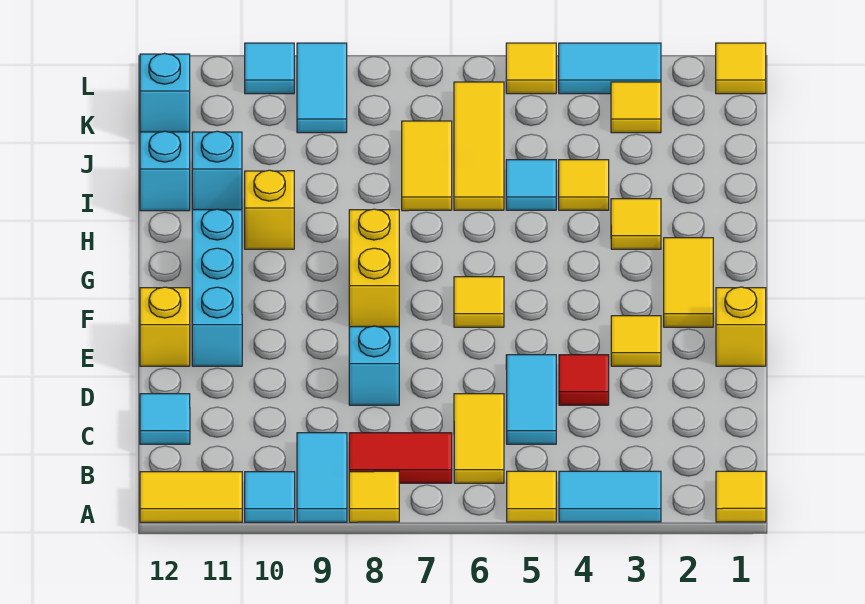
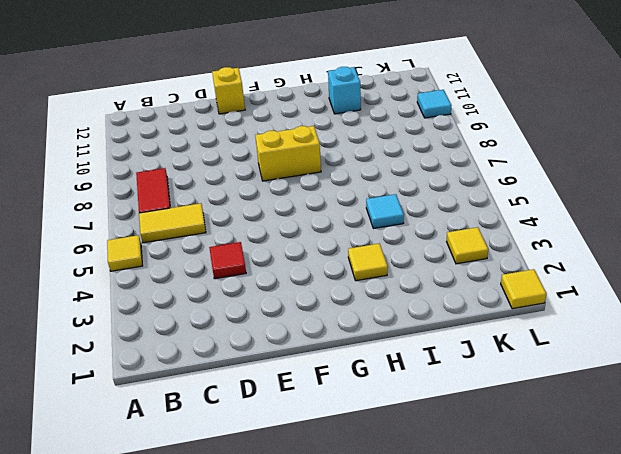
none -> yellow 1x1 tile [716,471,766,522]
none -> cyan 1x2 tile [559,471,661,522]
none -> yellow 1x1 tile [349,471,399,522]
none -> cyan 1x2 tile [297,433,347,522]

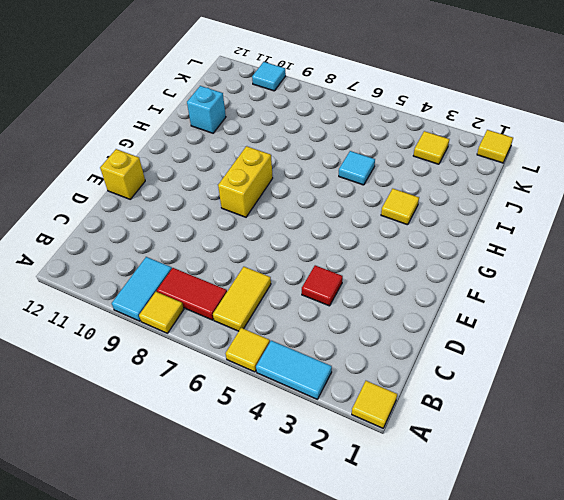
none -> cyan 1x1 tile [245,472,295,522]
none -> yellow 1x2 tile [140,472,242,522]
none -> cyan 1x2 tile [506,355,556,444]
none -> cyan 1x1 tile [140,394,190,444]

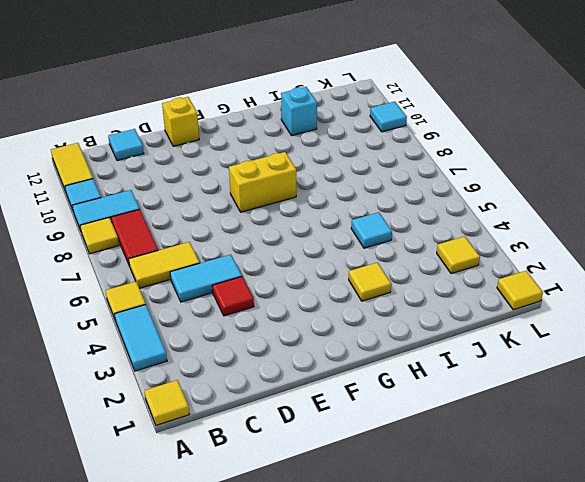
none -> cyan 1x1 brick [349,326,399,405]
none -> yellow 1x1 brick [716,287,766,366]
none -> yellow 1x1 tile [611,316,661,366]
none -> cyan 1x3 brick [192,209,242,366]

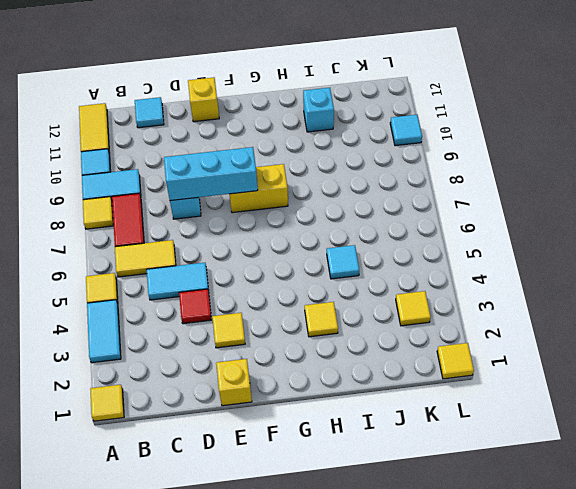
cyan 1x3 brick [164,147,258,201] -> cyan 1x3 brick moved to [192,209,242,366]
none -> yellow 1x2 tile [664,238,713,327]
none -> yellow 1x1 tile [454,277,504,327]
none -> yellow 1x1 brick [245,170,294,249]
none -> yellow 1x1 tile [559,160,609,210]

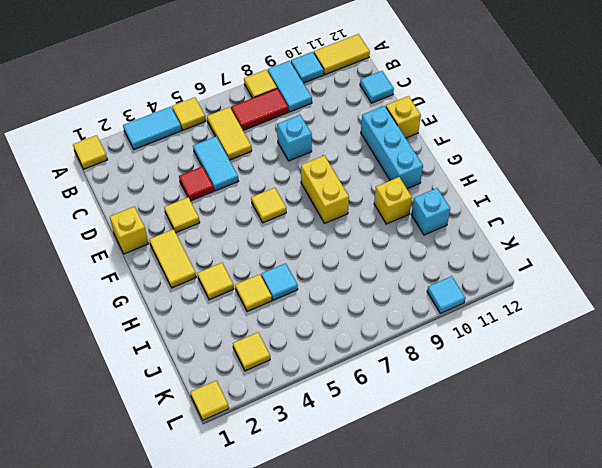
none -> yellow 1x3 tile [454,82,504,210]
none -> yellow 1x2 tile [402,121,452,211]
none -> cyan 1x1 brick [140,131,190,211]
none -> cyan 1x2 tile [297,43,347,133]

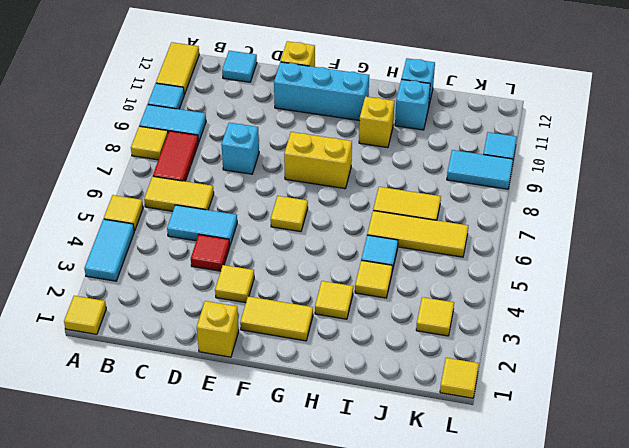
none -> cyan 1x1 brick [140,53,190,132]
none -> cyan 1x2 tile [559,43,661,94]
none -> yellow 1x1 tile [506,43,556,94]

